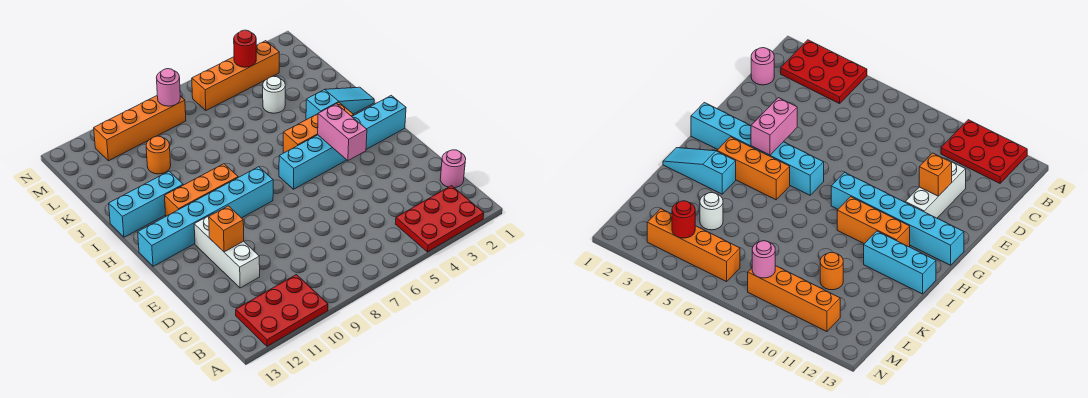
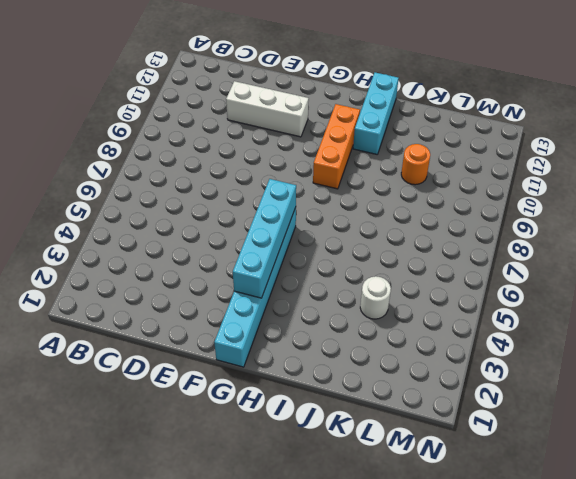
cyan 1x4 brick [233,179,296,298] -> pink 1x2 brick [318,104,367,160]
none -> red 2x3 plate [395,186,484,252]
none -> red 2x3 plate [236,275,328,346]
none -> pink 1x1 round brick [440,150,466,188]

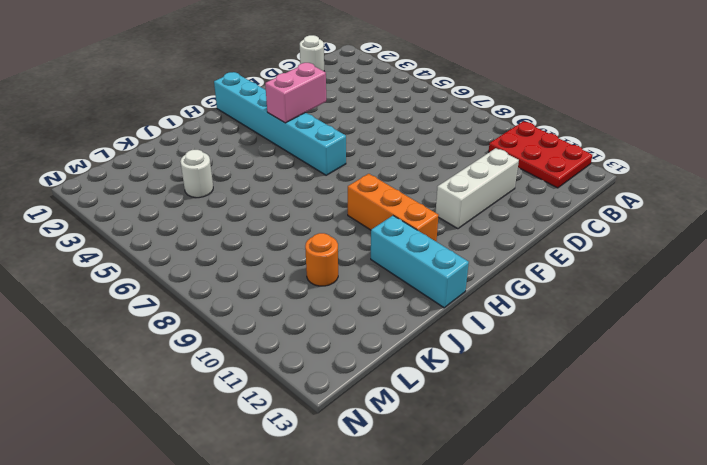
white 1x1 round brick [300,35,324,71] -> pink 1x1 round brick [440,150,466,188]
none -> red 2x3 plate [395,186,484,252]
none -> cyan 1x6 brick [138,167,273,266]
none -> orange 1x3 brick [283,103,354,153]

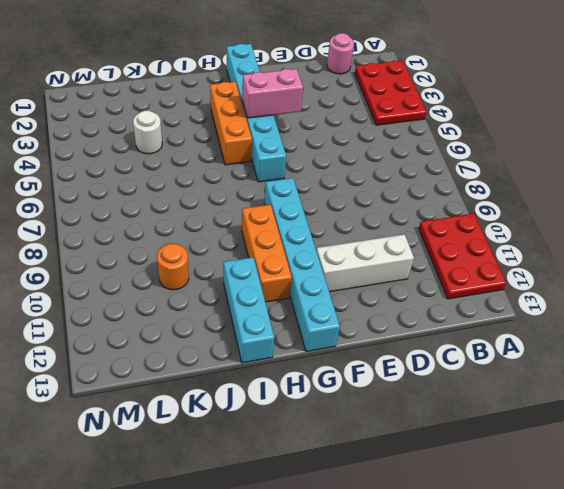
none -> cyan 1x3 slope [306,87,374,120]
none -> orange 1x4 brick [192,41,279,110]
none -> orange 1x4 brick [94,96,186,161]

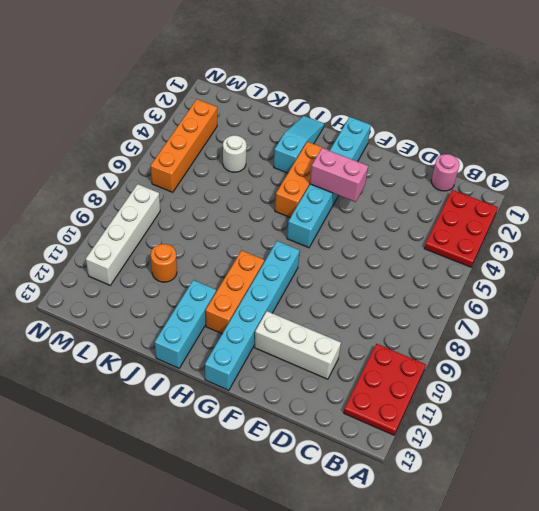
white 1x4 brick [86,184,160,285] -> orange 1x4 brick [94,96,186,161]
none -> orange 1x1 brick [209,206,244,252]
none -> red 1x1 round brick [234,30,256,67]
none -> pink 1x1 round brick [156,69,180,106]

